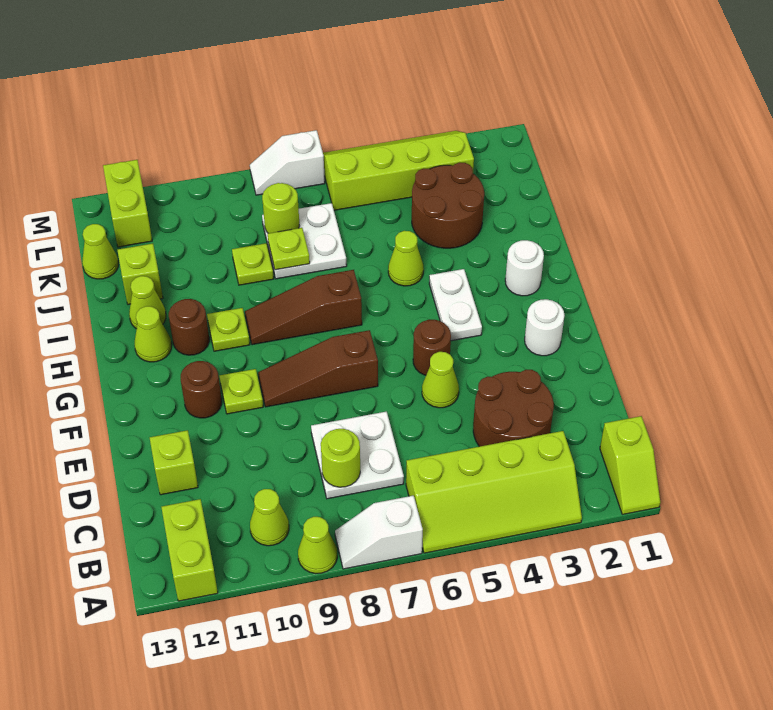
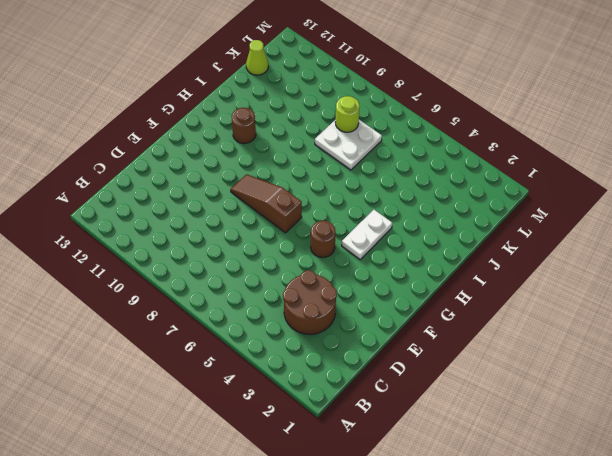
none -> lime 1x2 slope [600,416,660,514]
none -> lime 2x4 slope [406,431,582,553]
none -> white 1x2 slope [335,496,423,569]
none -> lime 1x1 cone [298,517,337,574]

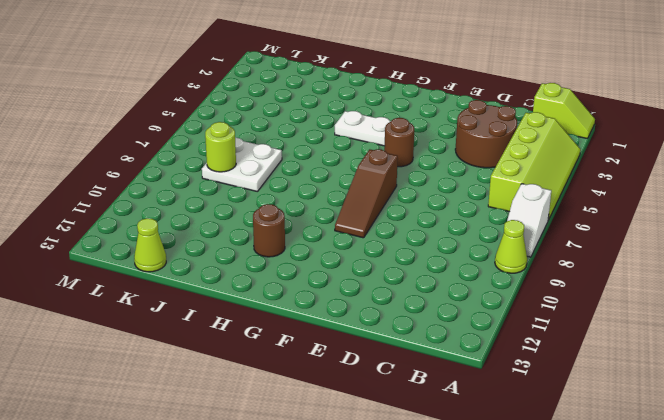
none -> lime 1x2 brick [161,499,218,601]
none -> lime 1x1 cone [250,489,289,546]
none -> white 2x2 plate [311,412,404,499]
none -> lime 1x1 brick [150,430,198,495]

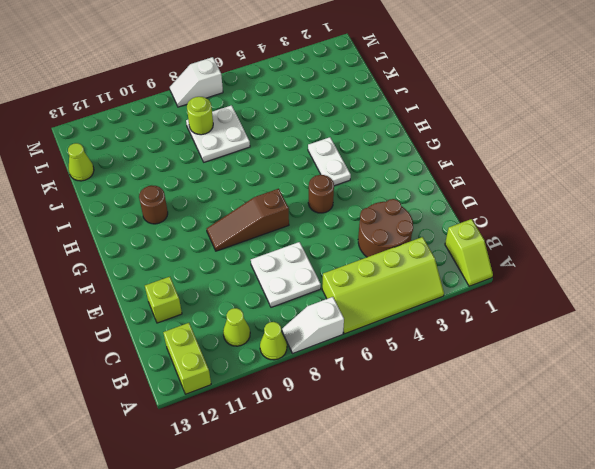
none -> lime 1x1 cone [422,352,459,408]
none -> white 1x1 round brick [525,299,565,356]
none -> lime 1x1 plate [219,369,263,414]
none -> brown 1x1 round brick [181,361,222,418]

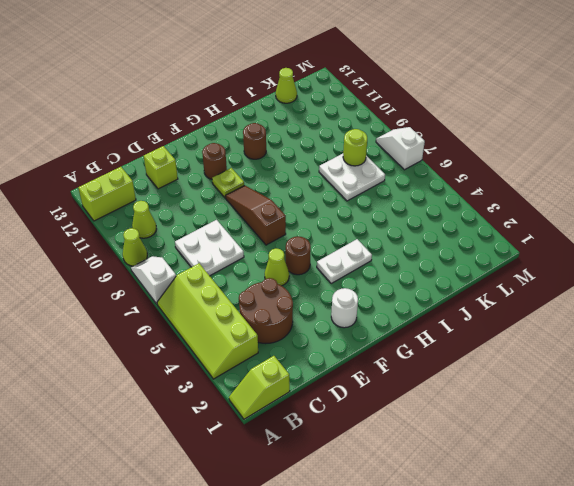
none -> white 1x1 round brick [505,240,544,296]
none -> brown 1x3 slope [245,270,362,345]
none -> lime 1x1 plate [207,308,250,351]
none -> lime 1x1 cone [134,306,171,362]

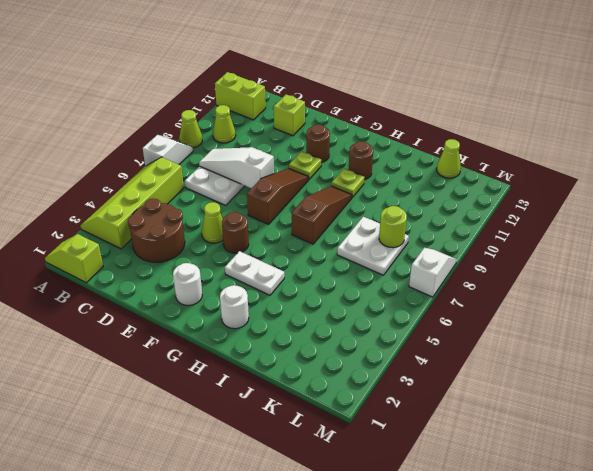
white 1x3 slope [199,147,274,188] -> lime 1x1 round brick [321,429,360,487]
none -> lime 1x1 cone [134,306,171,362]
none -> lime 1x1 cone [388,231,424,286]
none -> lime 1x1 cone [129,276,166,329]
none -> brown 2x2 round brick [412,162,484,248]

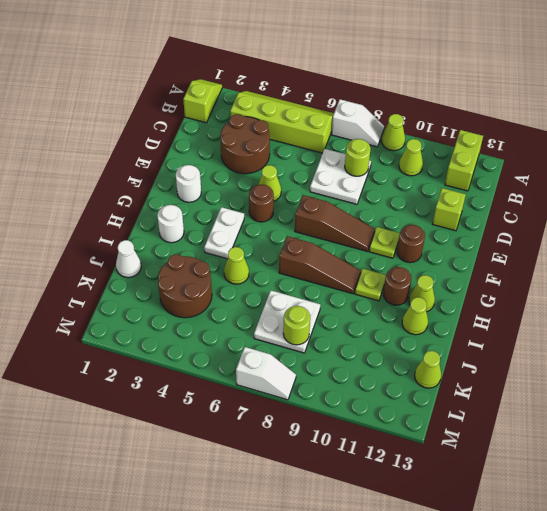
white 1x1 cone [116,240,141,278] -> none
none -> lime 1x1 plate [232,243,274,285]
none -> lime 1x1 brick [118,244,163,305]
none -> lime 2x4 slope [323,131,474,210]
none -> lime 1x2 brick [103,160,152,247]

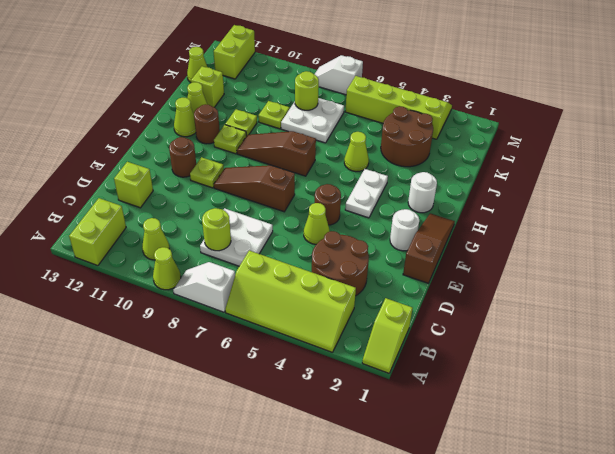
brown 1x3 slope [403,213,455,283] -> none
lime 1x1 plate [225,109,257,136] -> lime 1x1 plate moved to [268,228,310,270]

